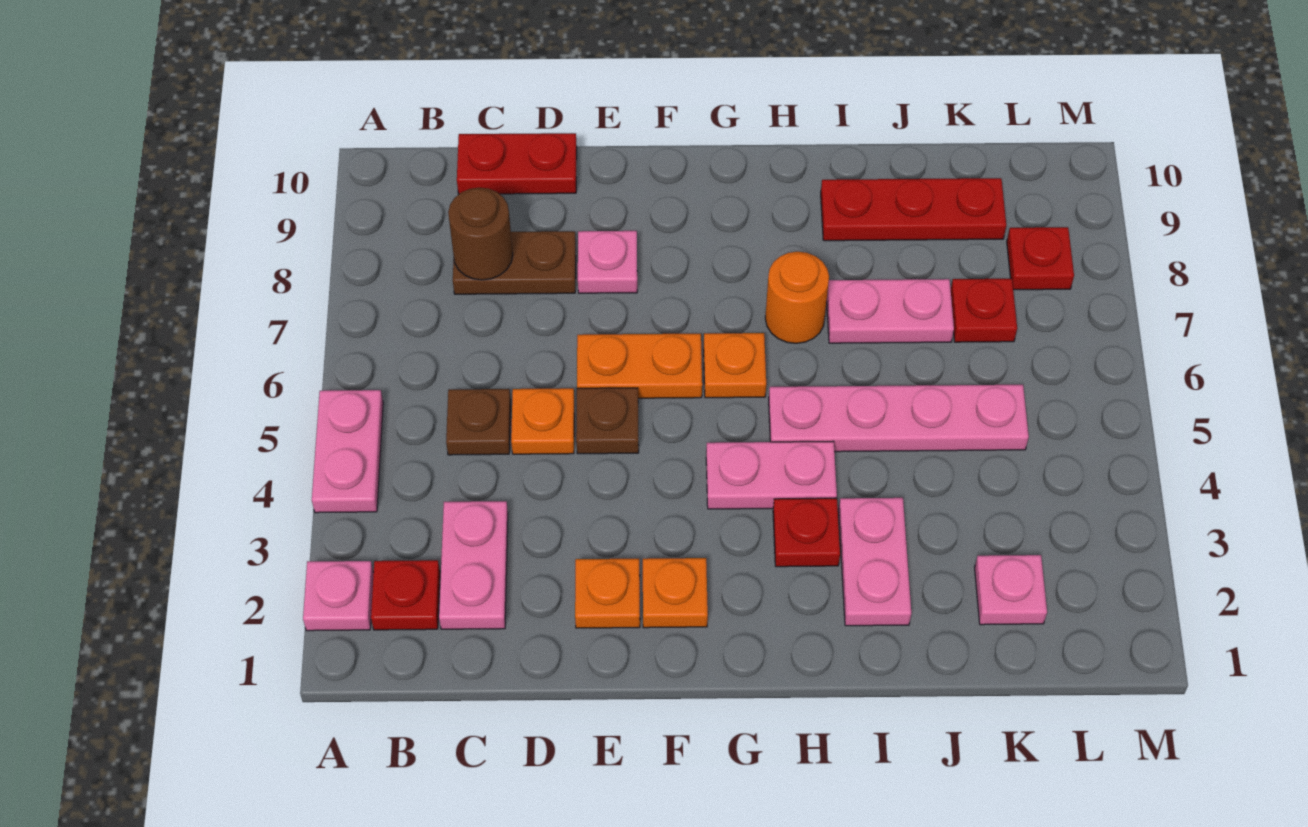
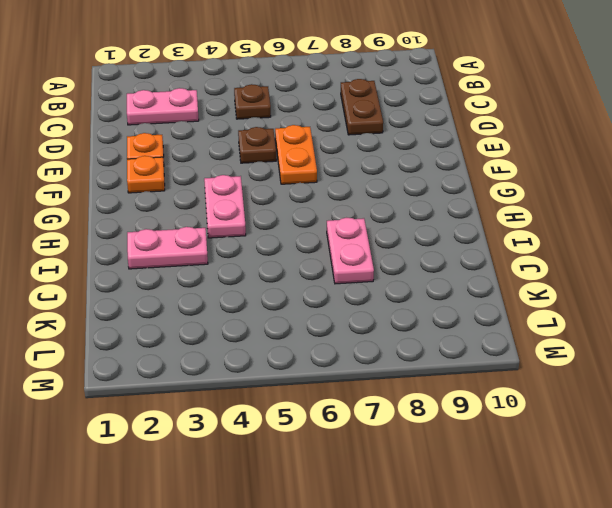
none -> pink 1x1 plate [303,561,374,631]
none -> pink 1x2 plate [312,390,383,513]
none -> red 1x1 plate [371,560,440,630]

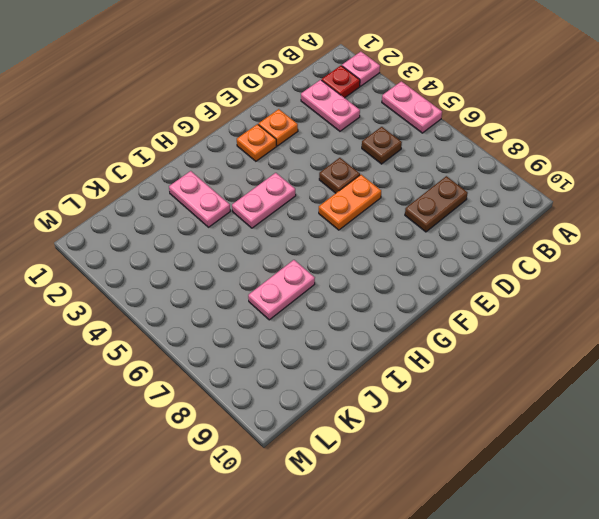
none -> red 1x2 plate [457,133,577,194]
none -> orange 1x1 plate [511,388,574,454]
none -> pink 1x1 plate [578,231,637,293]

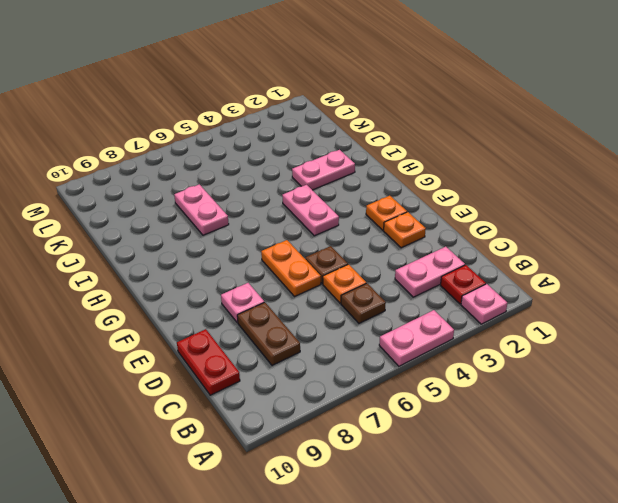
none -> orange 1x1 plate [704,333,766,398]
none -> red 1x1 plate [773,498,840,567]
none -> pink 1x4 plate [769,385,1029,452]

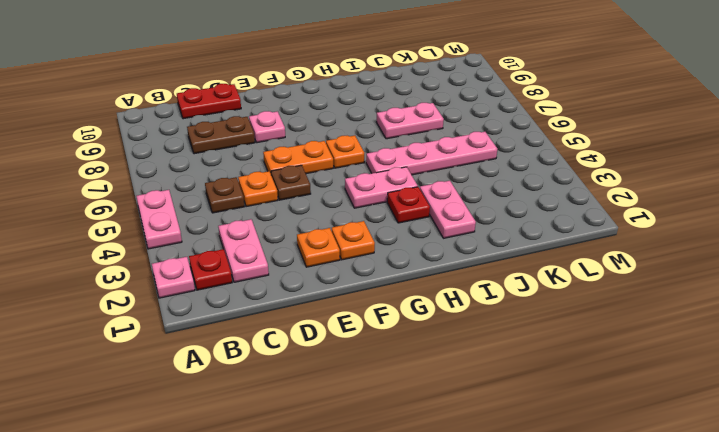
none -> orange 1x1 round brick [765,252,829,343]
none -> red 1x3 plate [821,178,1006,241]
none -> pink 1x1 plate [975,555,1047,625]

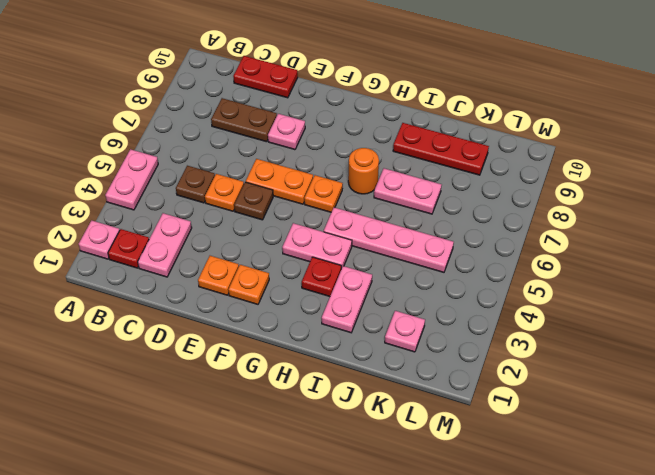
none -> red 1x1 plate [951,279,1017,342]
none -> red 1x1 plate [1007,227,1074,290]
none -> brown 1x1 round brick [448,188,513,280]

